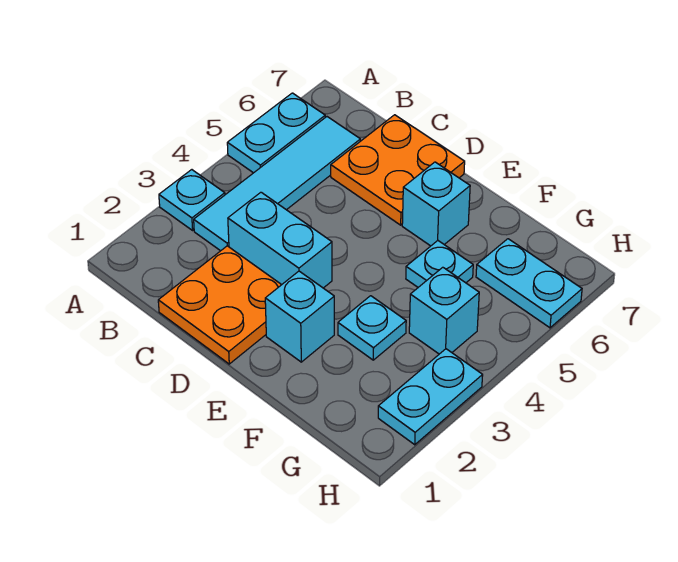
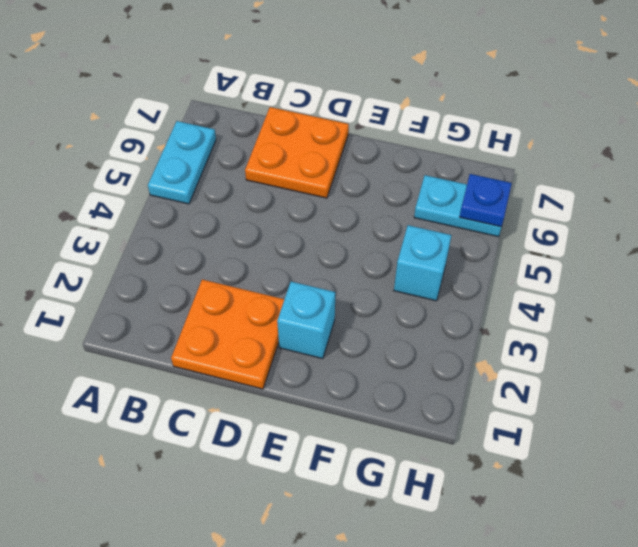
blue 1x1 plate [460,174,512,227] -> none
none -> cyan 1x1 plate [159,170,225,230]
none -> cyan 1x4 tile [194,117,360,251]
none -> cyan 1x2 brick [228,192,332,288]

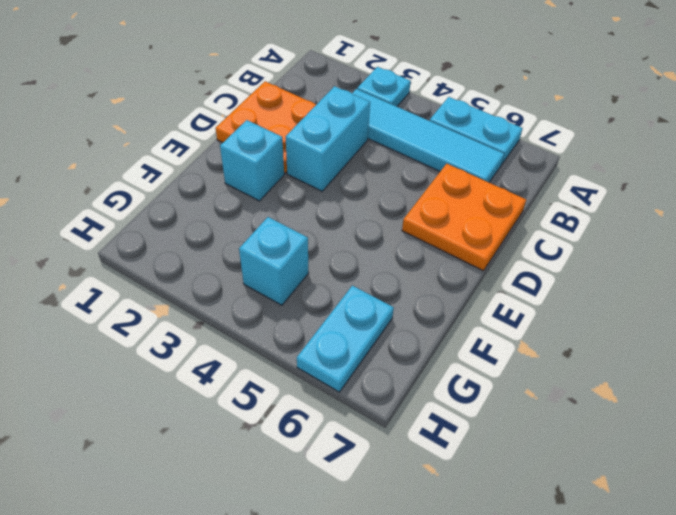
none -> cyan 1x1 brick [402,162,470,246]
none -> cyan 1x1 plate [338,296,406,360]
none -> cyan 1x1 plate [406,241,473,287]

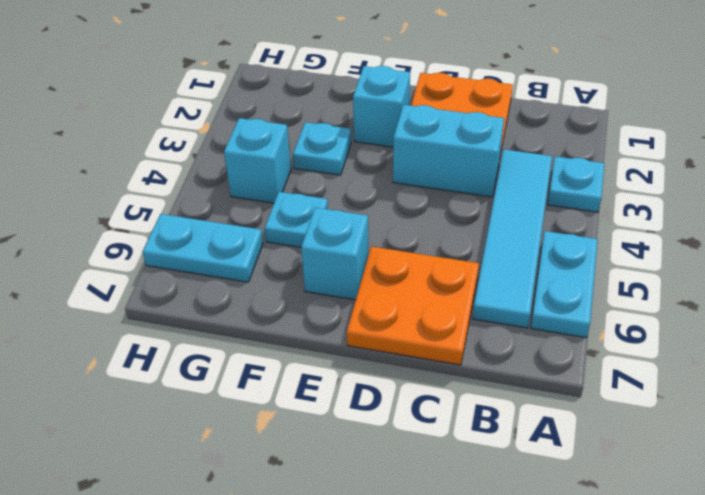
none -> cyan 1x2 plate [378,349,483,445]

